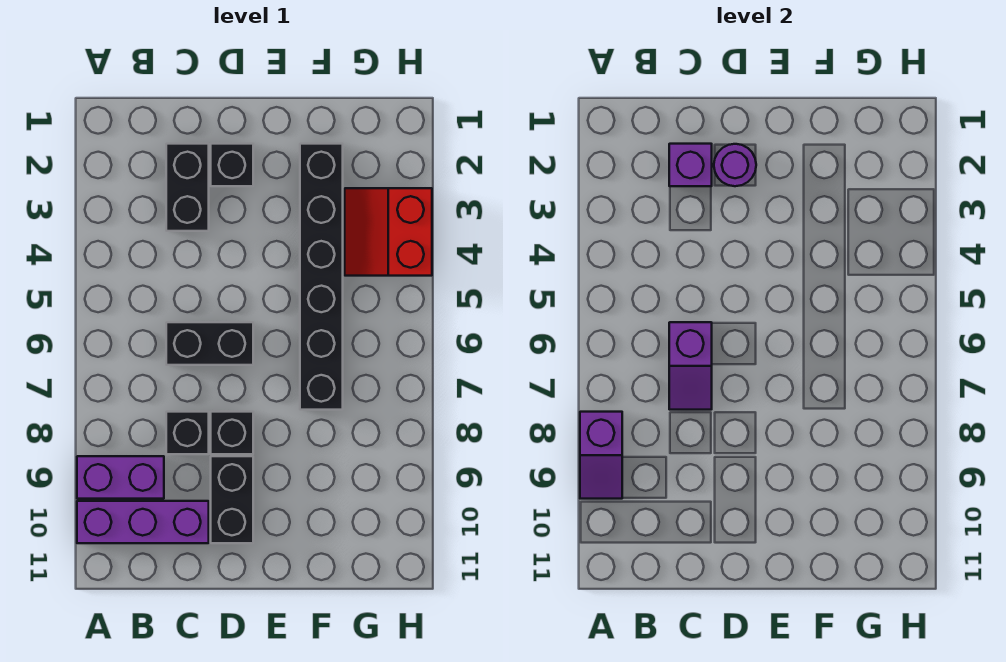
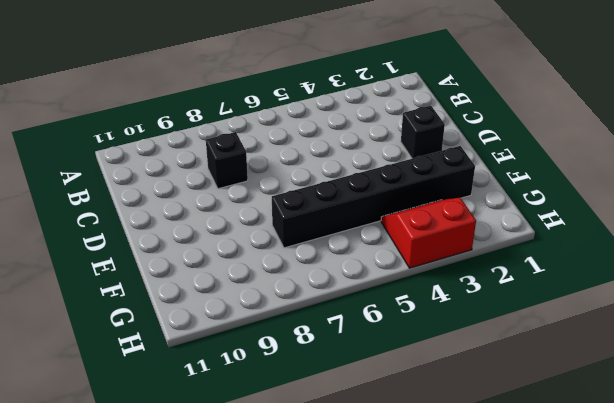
none -> purple 1x2 brick [77,456,164,499]
none -> purple 1x3 brick [77,501,209,543]
none -> black 1x2 brick [166,144,209,231]

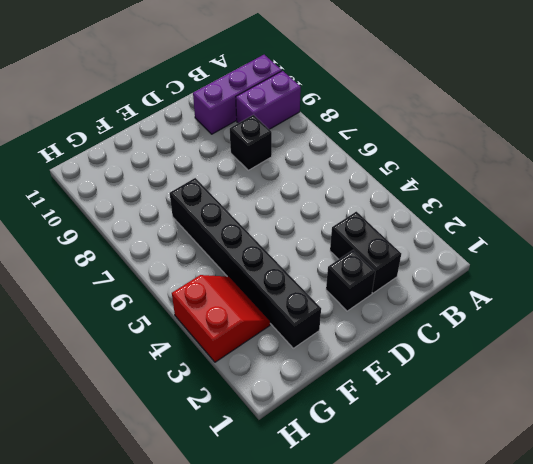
none -> black 1x2 brick [166,322,253,365]
none -> black 1x1 brick [211,412,253,454]
none -> black 1x2 brick [211,456,253,543]

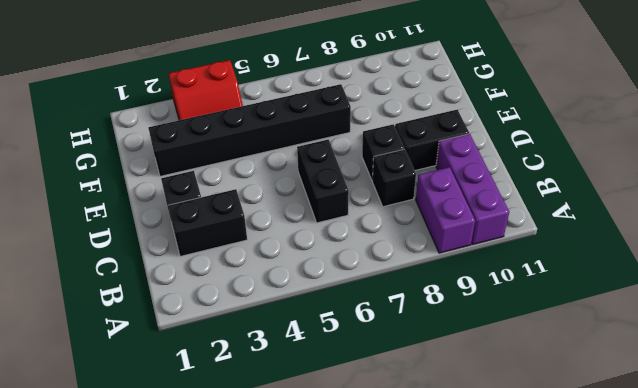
none -> purple 1x2 slope [580,412,622,499]
none -> purple 1x1 brick [669,144,712,186]
none -> purple 1x2 slope [669,322,712,410]

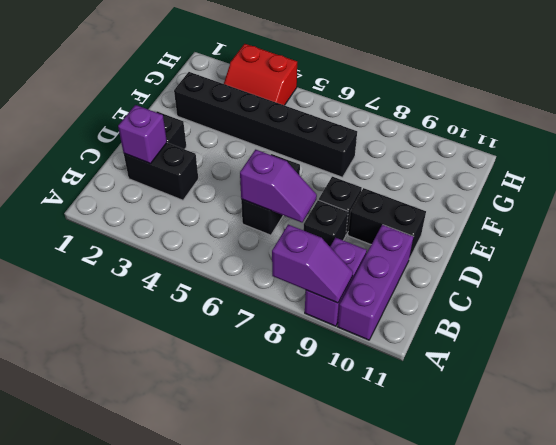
none -> purple 1x1 round brick [714,144,756,186]

